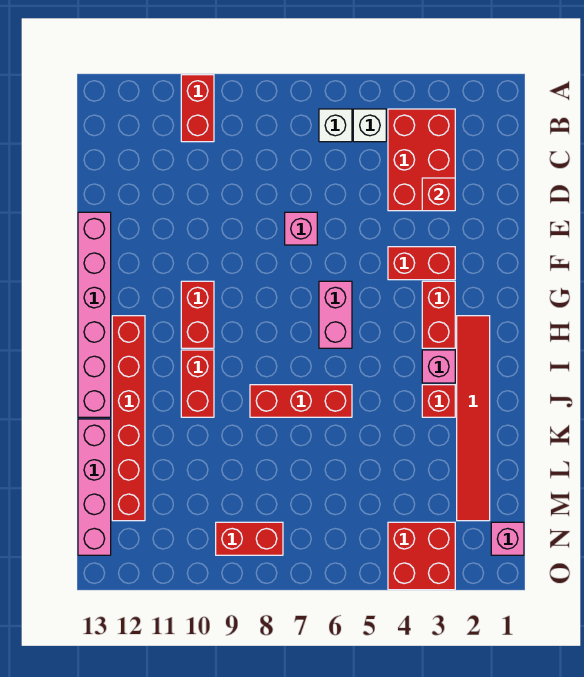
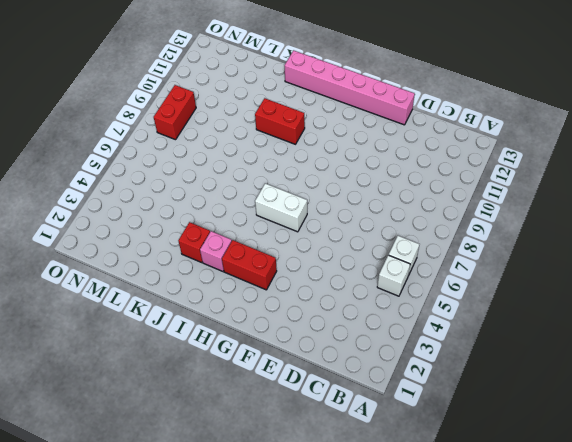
white 1x2 brick [255,183,307,232] -> pink 1x2 brick [319,281,352,348]
none -> red 1x2 brick [181,75,214,142]
none -> red 2x3 brick [388,109,455,211]
none -> pink 1x1 brick [285,212,317,245]

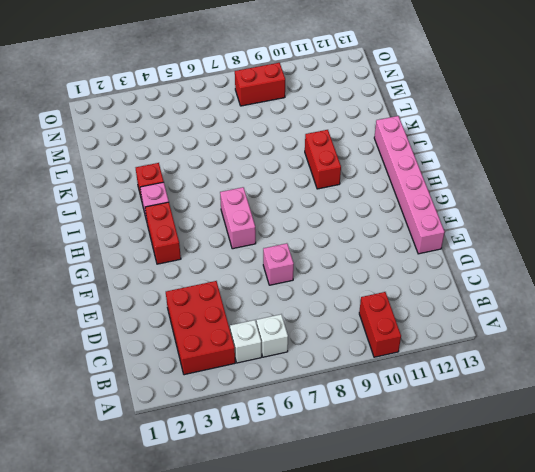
none -> red 1x2 brick [388,247,455,280]
none -> red 1x2 brick [181,281,214,348]
none -> red 1x6 tile [457,316,490,521]

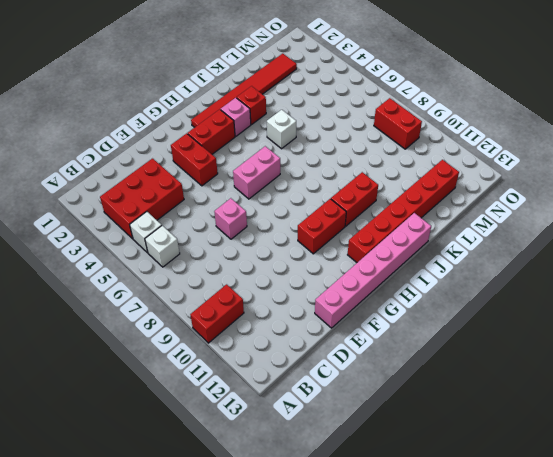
white 1x1 brick [267,110,296,149] -> none
none -> red 1x3 brick [250,385,352,417]
none -> pink 1x4 brick [78,419,111,555]
none -> pink 1x1 brick [491,522,524,555]

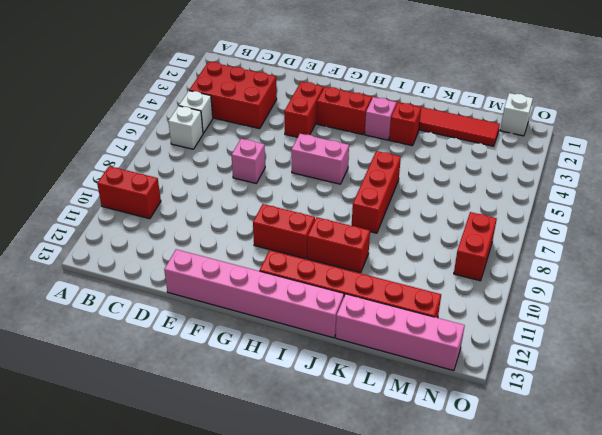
white 1x1 brick [500,93,533,136] -> pink 1x1 brick [491,522,524,555]
none -> red 2x2 brick [388,522,455,590]
none -> red 1x1 brick [422,178,455,211]

